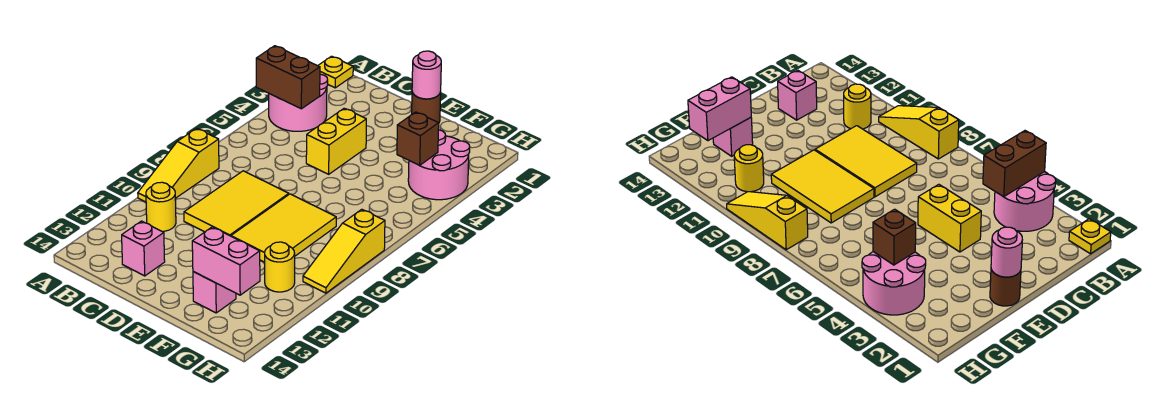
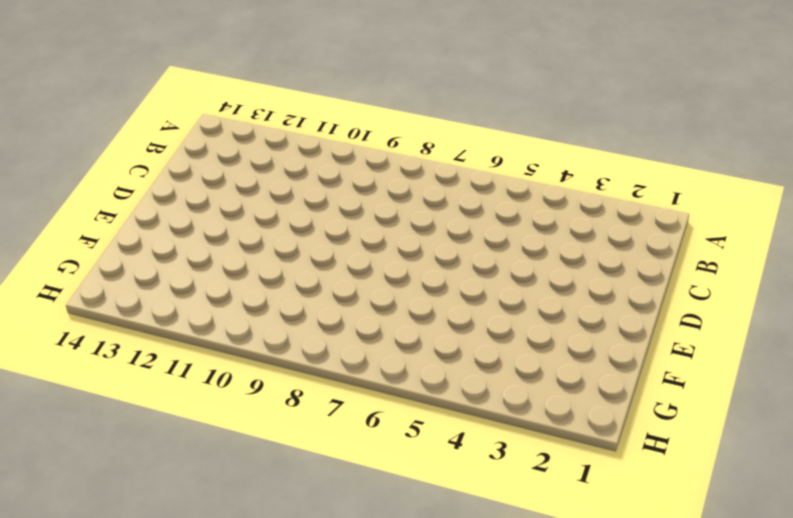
none -> yellow 1x1 plate [318,56,353,88]
none -> pink 2x2 round brick [269,74,328,131]
none -> yellow 1x3 slope [138,128,219,202]

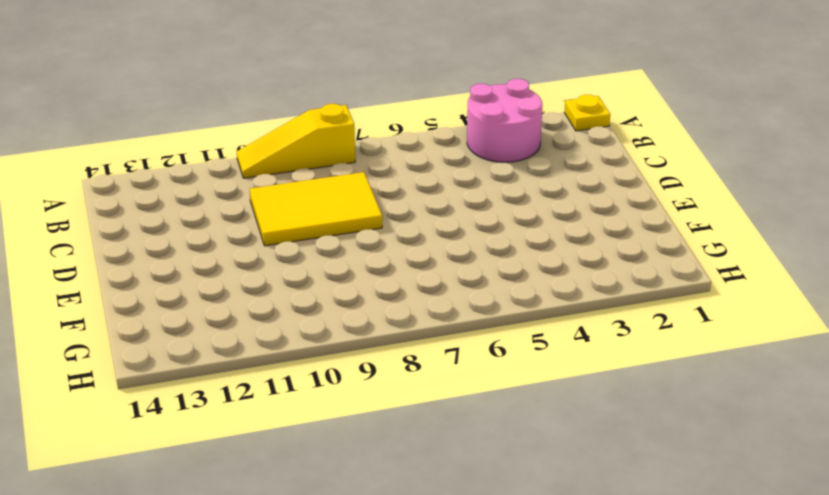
none -> yellow 1x1 round brick [146,182,176,231]
none -> pink 1x1 brick [122,221,165,276]
none -> yellow 1x2 brick [306,108,366,174]

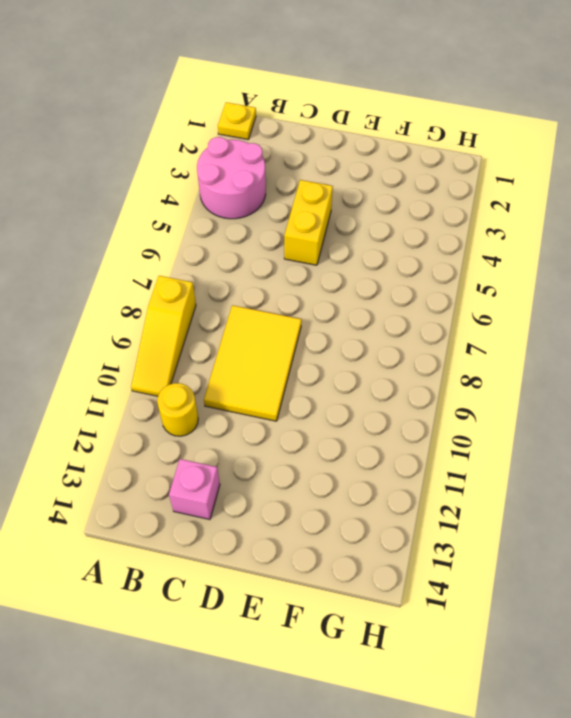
none -> brown 1x1 round brick [412,92,441,123]
none -> yellow 2x3 tile [231,194,336,262]
none -> pink 1x1 brick [193,272,236,313]

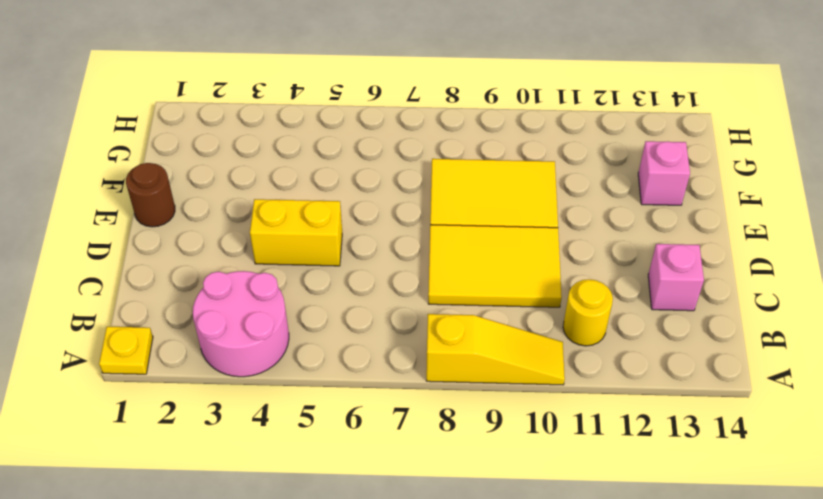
none -> pink 2x2 round brick [408,130,470,200]
none -> yellow 1x1 round brick [265,242,295,292]
none -> yellow 1x3 slope [303,209,385,293]

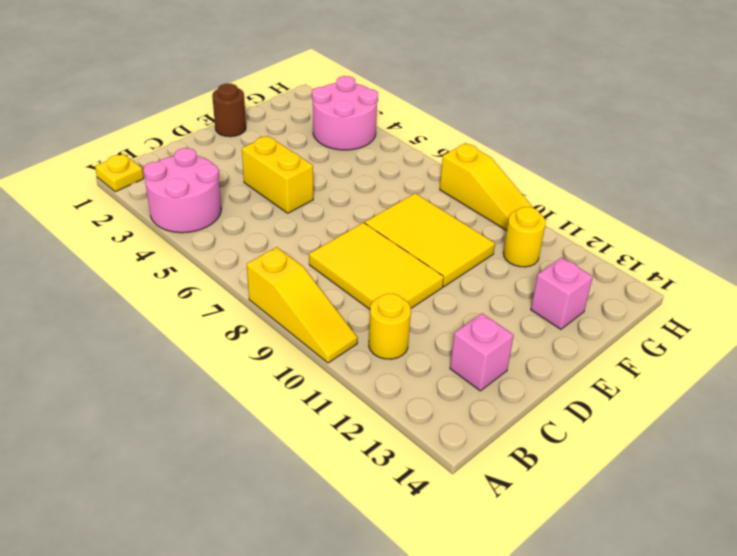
none -> brown 1x2 brick [256,46,320,109]
none -> pink 1x1 round brick [412,51,441,99]
none -> pink 1x2 brick [192,227,260,295]

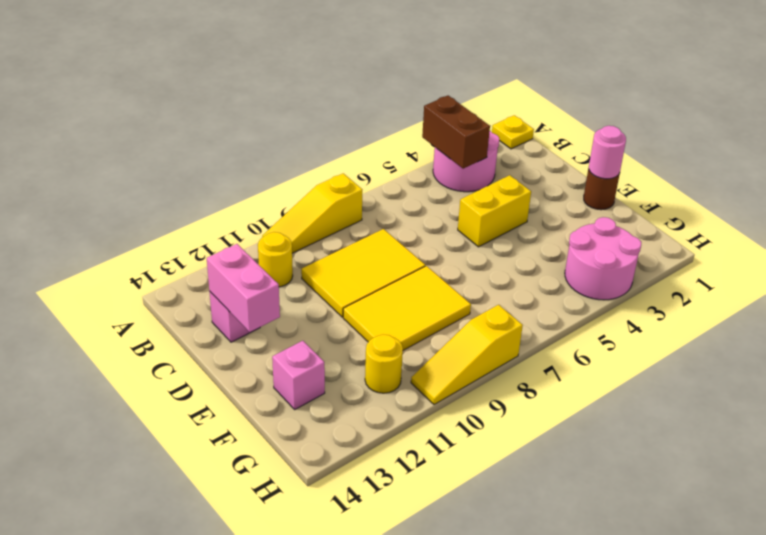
pink 1x2 brick [207,244,280,332] -> pink 1x2 brick moved to [192,227,260,295]
none -> brown 1x1 brick [397,112,439,165]

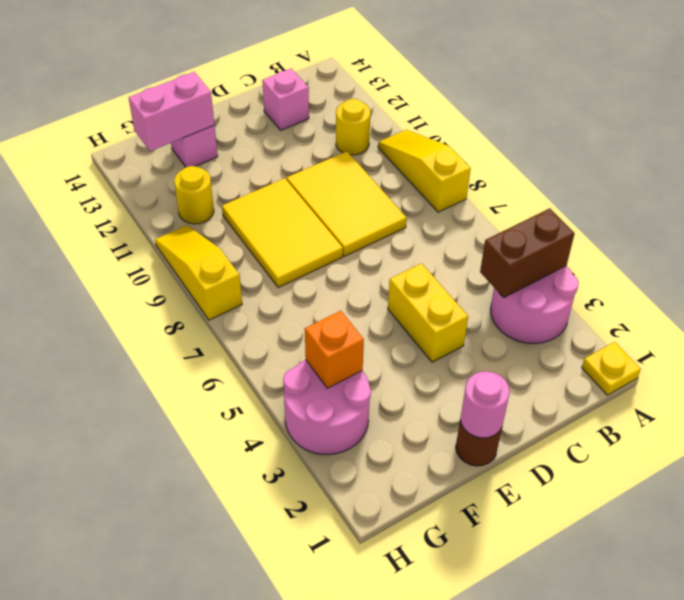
orange 1x1 brick [305,311,364,388] -> brown 1x1 brick [397,112,439,165]

